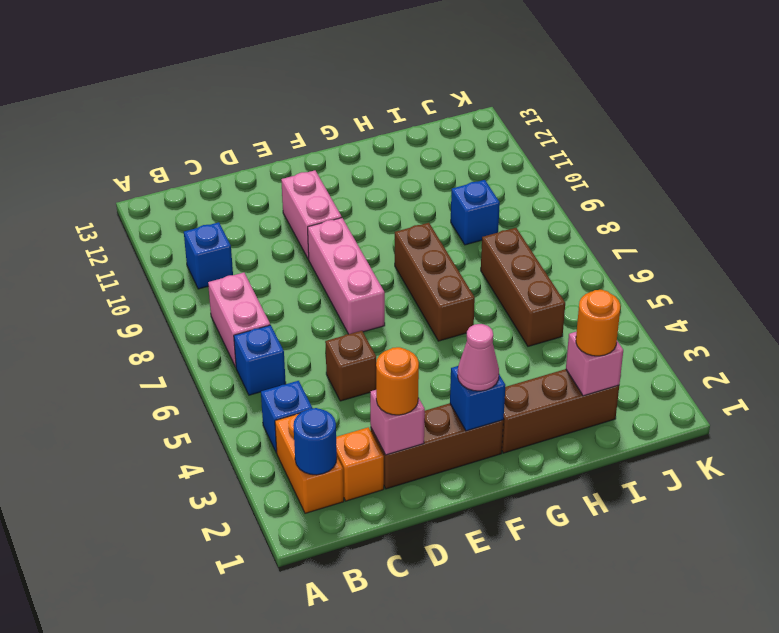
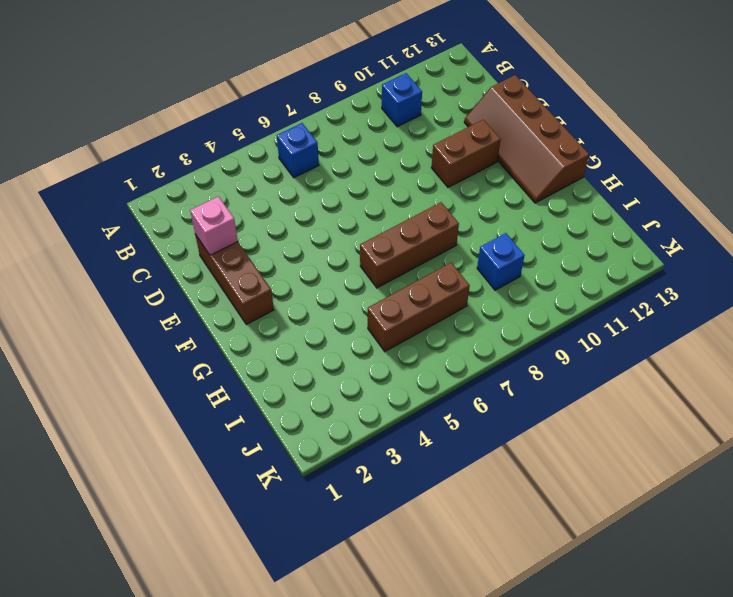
brown 2x4 slope [464,75,589,203] -> none
brown 1x2 brick [431,120,501,187] -> pink 1x2 brick [281,170,342,259]
none -> orange 1x2 brick [275,414,344,513]
none -> blue 1x1 brick [261,381,312,453]
none -> pink 1x2 brick [208,273,270,367]

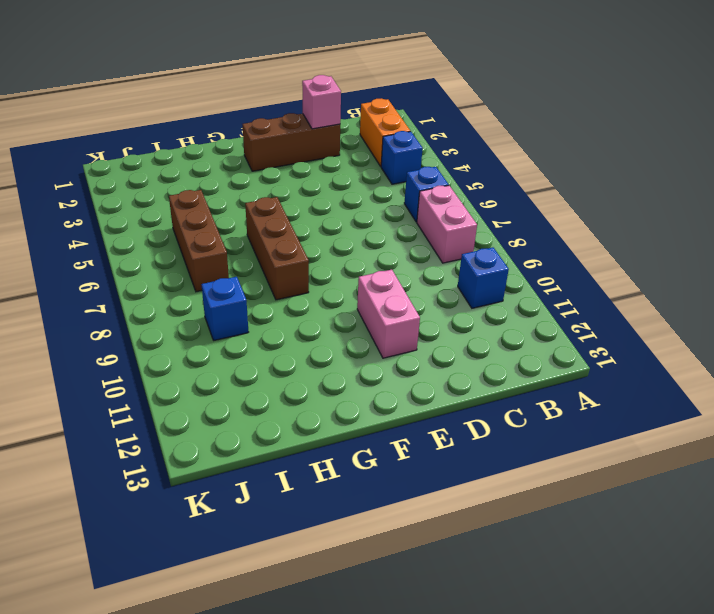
none -> orange 1x1 brick [336,427,384,501]
none -> brown 1x1 brick [325,331,376,401]
none -> pink 1x3 brick [308,218,385,334]

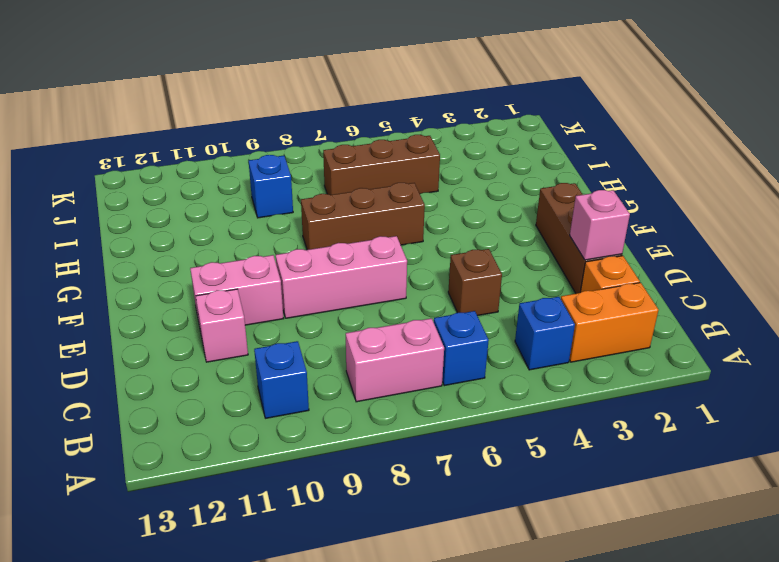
pink 1x1 brick [196,289,248,362] -> pink 1x1 brick moved to [566,332,623,396]
none -> brown 1x3 brick [502,369,619,453]
none -> blue 1x1 round brick [293,408,337,475]
none -> blue 1x1 brick [450,366,505,431]

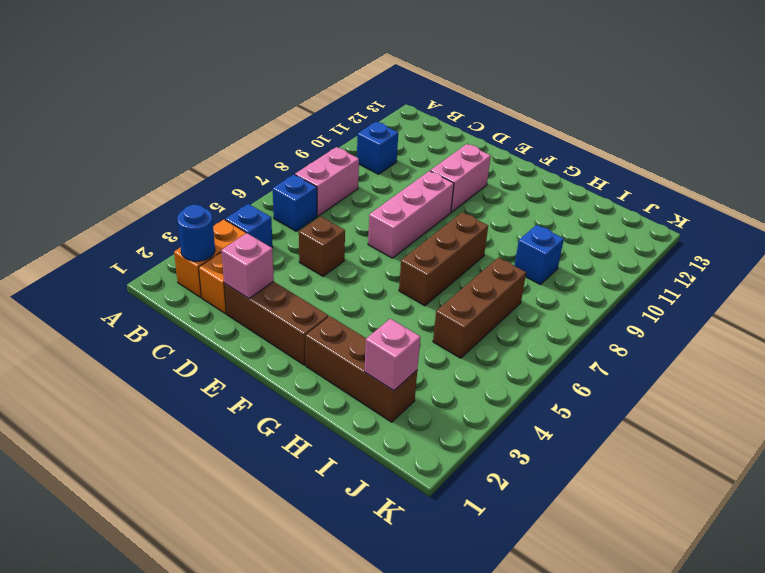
none -> blue 1x1 brick [450,366,505,431]
none -> orange 1x1 round brick [376,347,419,415]
none -> pink 1x1 cone [458,324,499,391]

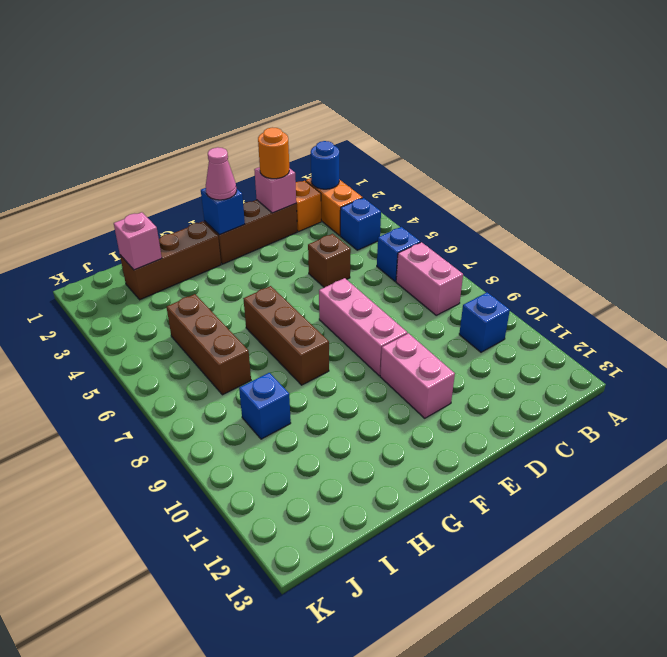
none -> orange 1x1 round brick [576,290,620,356]

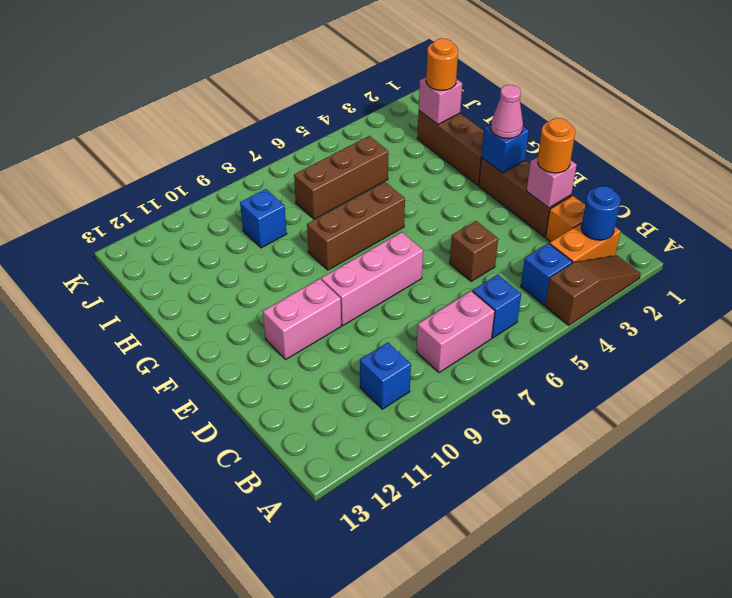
brown 1x3 slope [545,255,641,325] -> none

